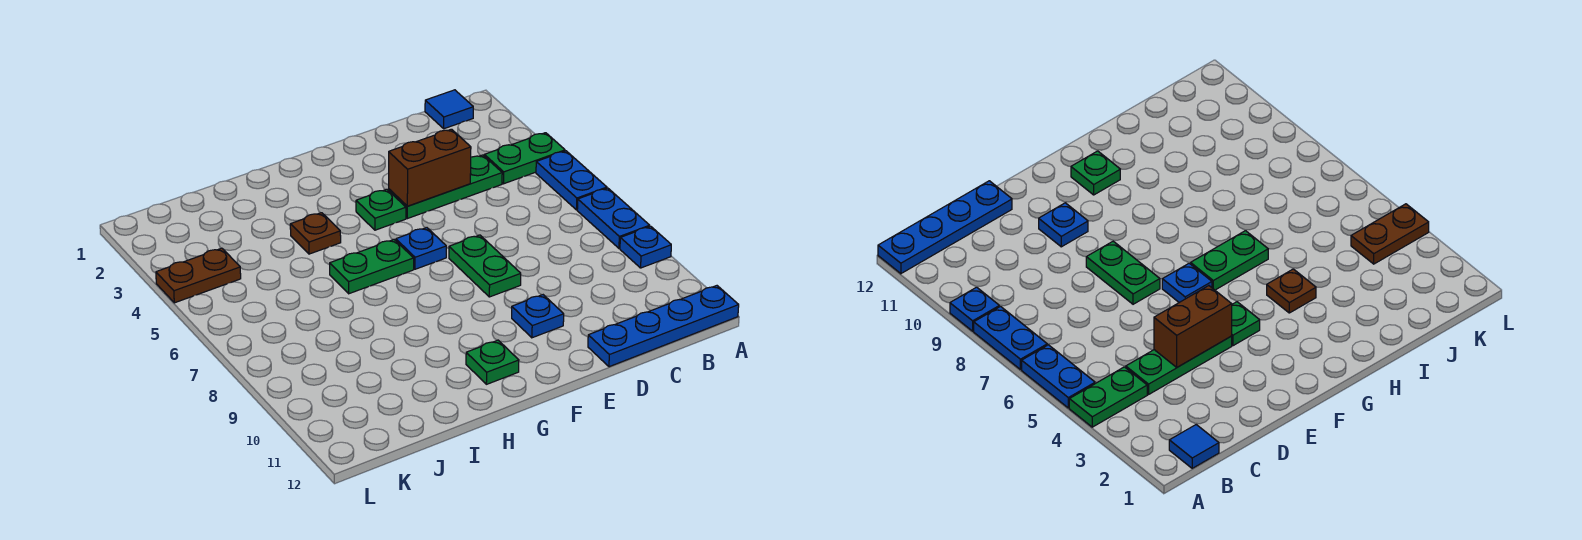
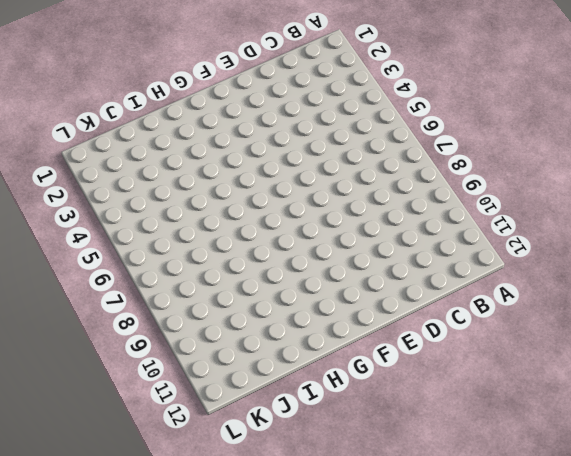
none -> green 1x2 plate [484,133,565,184]
none -> blue 1x2 plate [536,151,607,210]
none -> blue 1x2 plate [577,188,650,248]

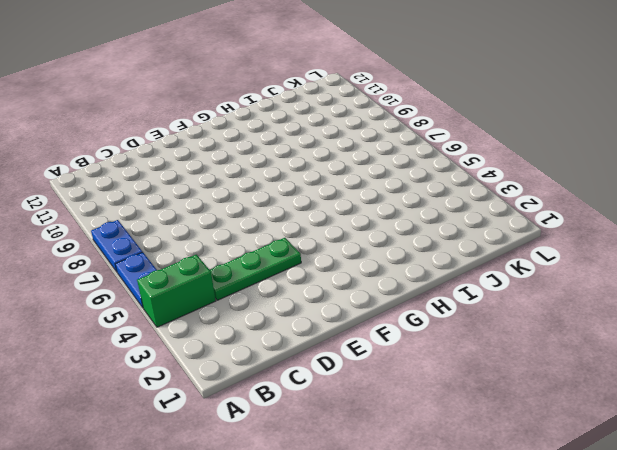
green 1x2 brick [137,255,216,327] -> green 1x2 plate [484,133,565,184]
none -> blue 1x1 plate [620,226,671,268]
none -> blue 1x4 plate [588,286,739,367]
none -> blue 1x1 tile [425,90,473,129]

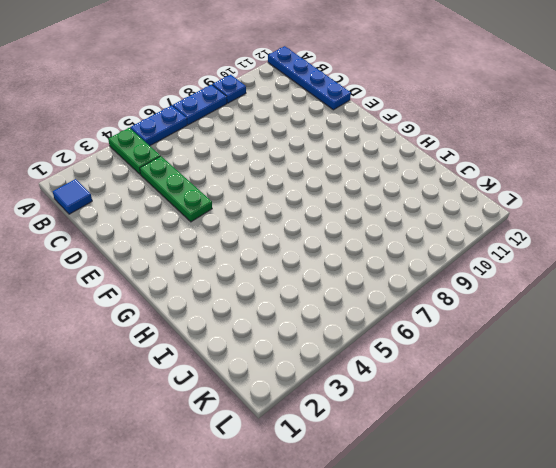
none -> green 1x2 plate [449,235,521,297]
none -> blue 1x1 plate [512,295,564,338]
none -> green 1x1 plate [356,189,406,230]

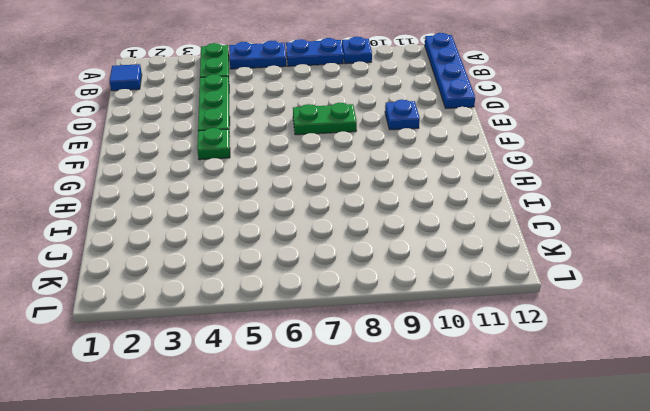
none -> blue 1x1 plate [396,228,446,269]
none -> green 1x2 plate [330,240,414,294]
none -> green 1x1 plate [466,340,519,384]

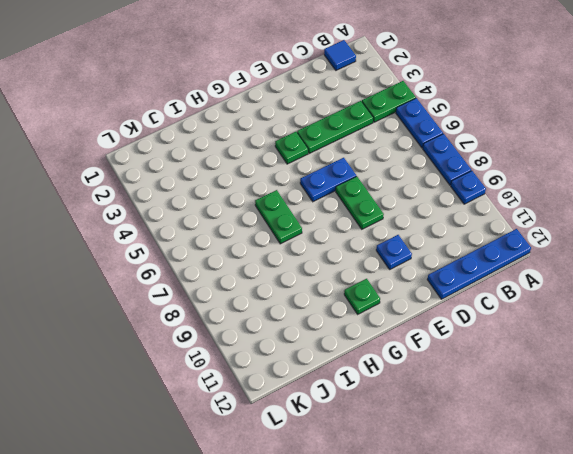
blue 1x2 plate [300,158,356,202] -> blue 1x1 plate [396,228,446,269]
green 1x2 plate [255,190,302,244] -> green 1x2 plate turned to [330,240,414,294]
none -> brown 1x1 plate [290,213,341,254]
none -> brown 1x2 plate [156,248,241,303]
none -> brown 1x2 brick [389,129,471,206]

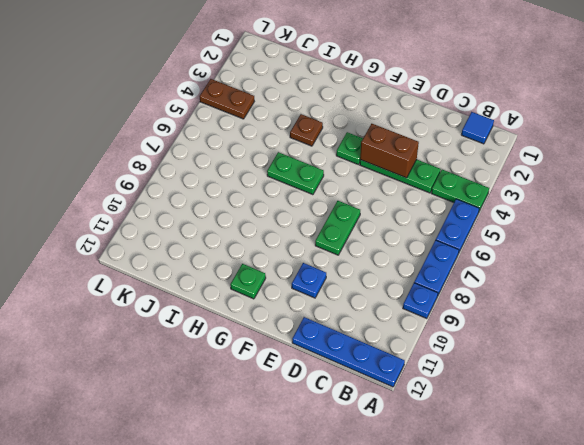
none -> blue 1x1 plate [396,228,446,269]

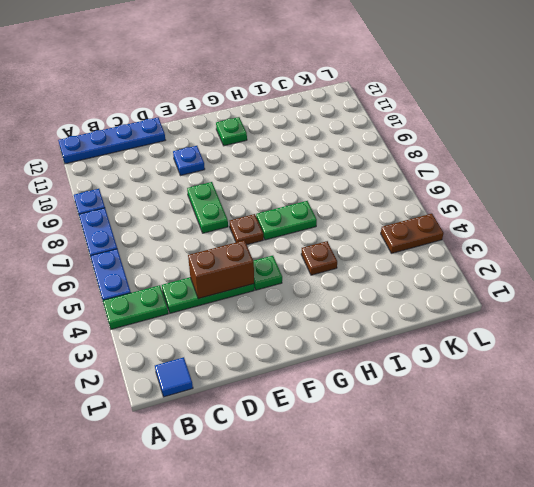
brown 1x1 plate [230,214,263,245] -> blue 1x1 plate [396,228,446,269]

